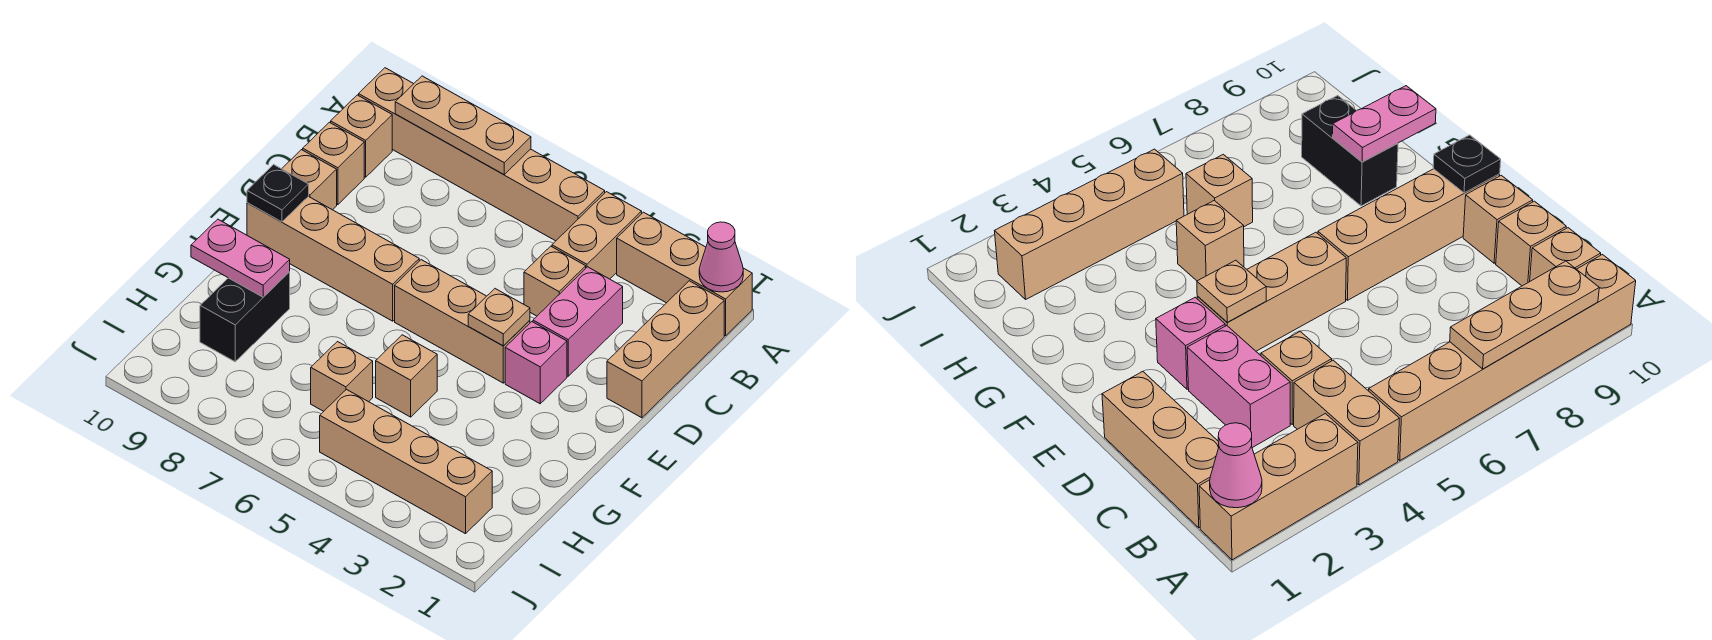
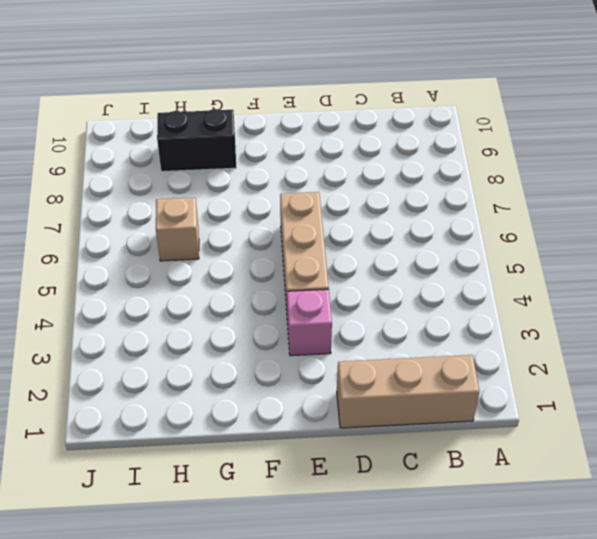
none -> tan 1x3 brick [617,212,752,336]
none -> tan 1x2 brick [552,192,642,279]
none -> tan 1x6 brick [359,68,605,241]

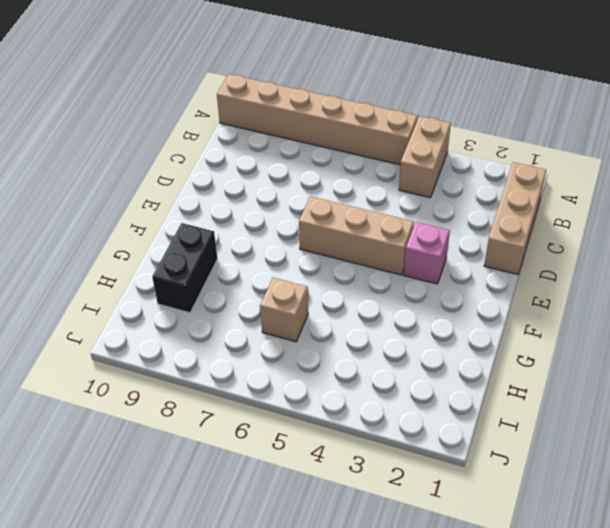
none -> tan 1x3 brick [617,212,752,336]
none -> tan 1x1 brick [331,95,392,177]
none -> pink 1x2 brick [533,267,623,376]

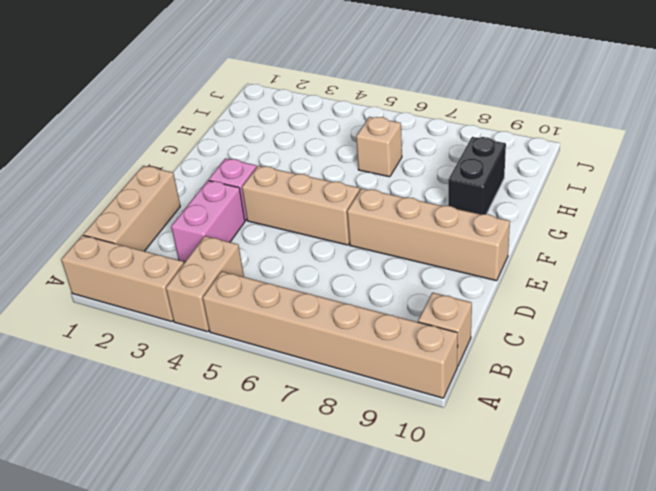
none -> tan 1x1 brick [524,246,586,316]
none -> tan 1x1 brick [303,122,364,205]
none -> tan 1x1 brick [282,150,337,210]

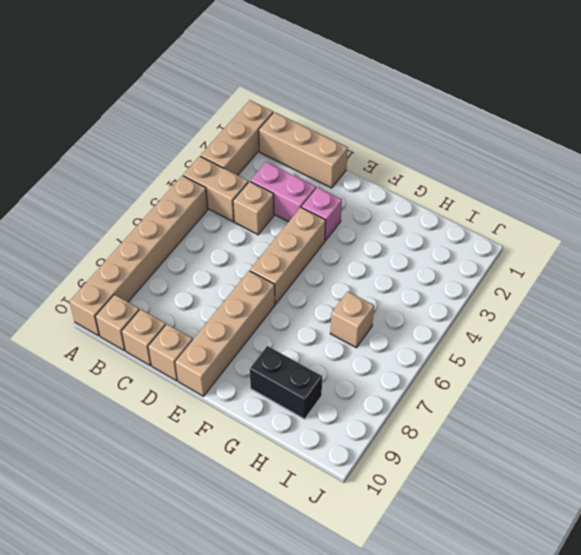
none -> tan 1x1 brick [376,335,437,417]
none -> tan 1x4 brick [320,390,492,534]
none -> pink 1x1 cone [699,222,743,292]

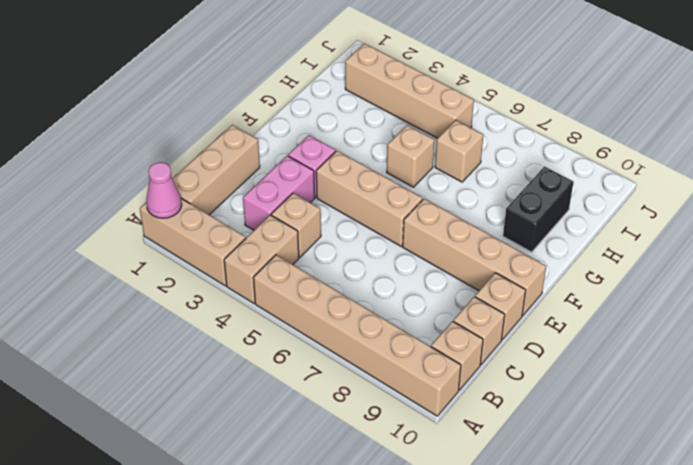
none -> tan 1x3 plate [395,76,531,175]
none -> tan 1x1 plate [468,289,530,346]
none -> black 1x1 plate [247,165,309,222]

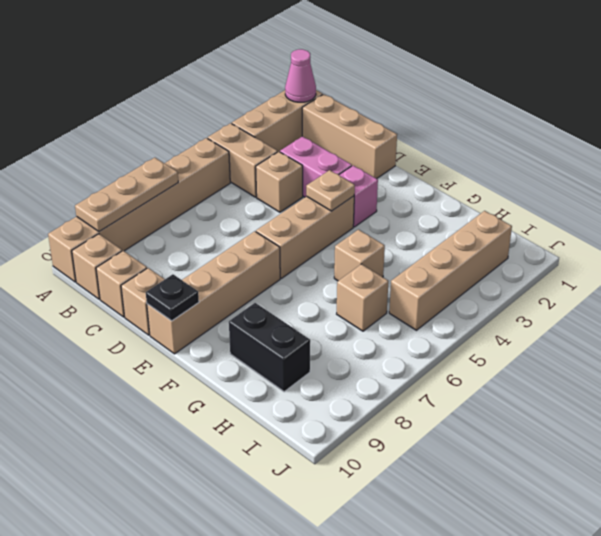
none -> pink 1x2 plate [191,219,290,297]

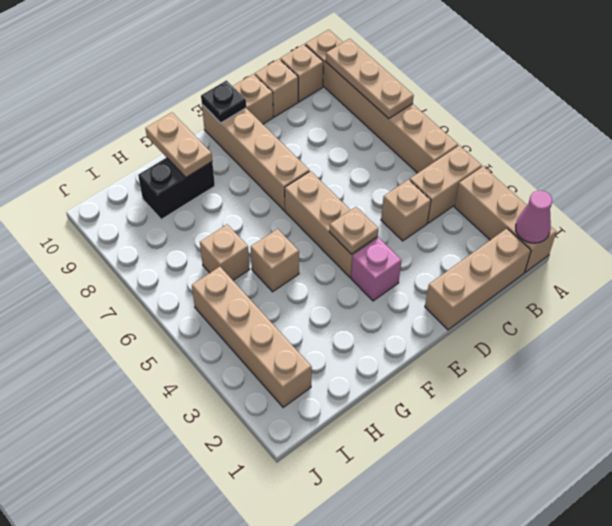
tan 1x2 plate [145,113,212,177] -> pink 1x2 plate [191,219,290,297]
none -> pink 1x2 brick [533,267,623,376]

